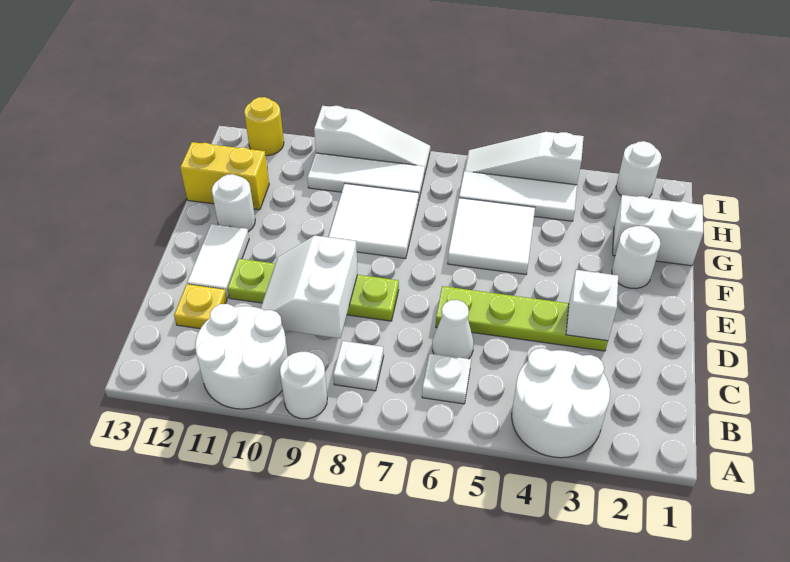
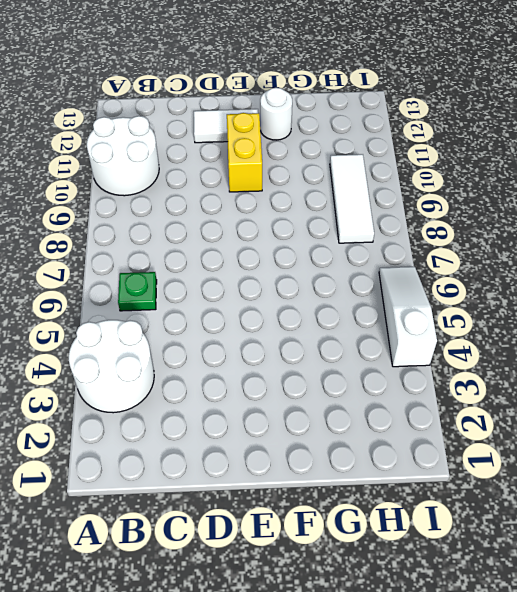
green 1x1 plate [118,272,157,311] -> white 1x1 plate [422,353,471,404]
yellow 1x2 brick [227,113,262,192] -> yellow 1x2 brick moved to [180,142,269,210]
none -> white 1x1 round brick [280,352,327,419]
none -> white 1x1 plate [333,341,384,391]
none -> white 1x1 cone [432,300,474,359]

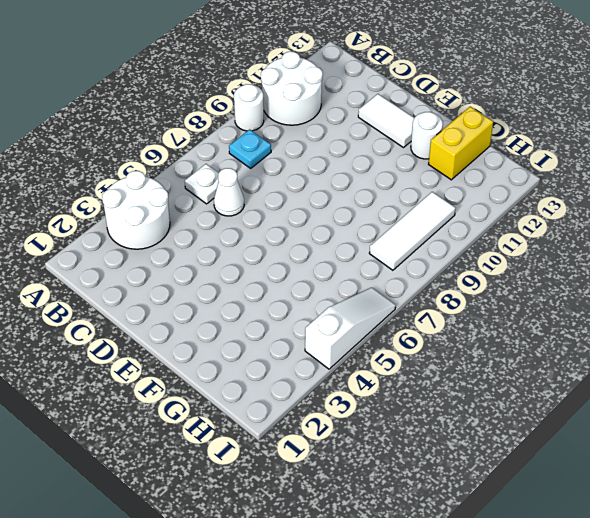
cyan 1x1 plate [229,129,271,168] -> white 1x1 plate [333,341,384,391]
none -> yellow 1x1 plate [174,284,227,329]
none -> lime 1x4 plate [436,286,608,351]
none -> lime 1x4 plate [228,259,399,321]

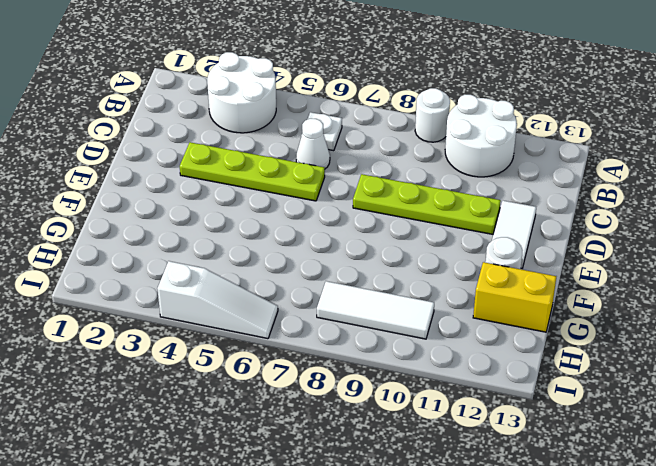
none -> white 1x1 plate [333,341,384,391]
none -> yellow 1x1 plate [174,284,227,329]
none -> white 1x1 round brick [612,226,661,289]

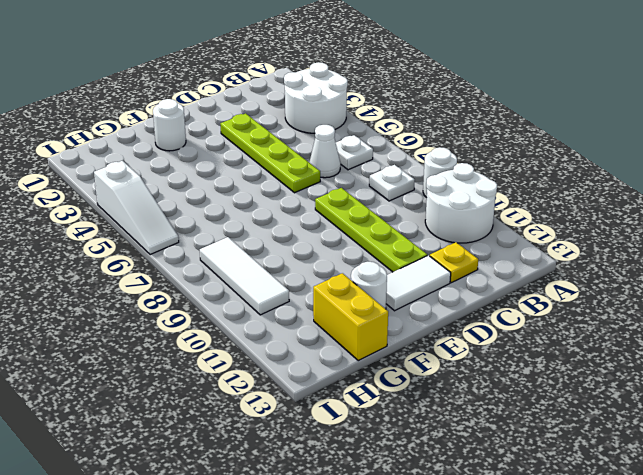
none -> white 2x2 tile [448,198,535,274]
none -> white 2x2 tile [329,183,419,258]
none -> white 1x2 brick [613,195,703,266]

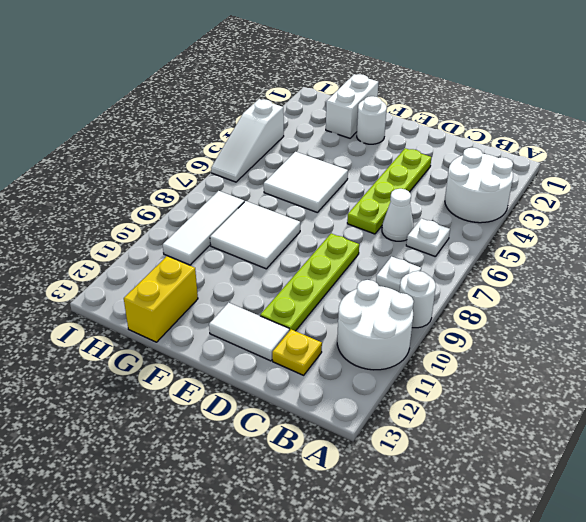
none -> white 1x1 round brick [212,174,255,232]
none -> white 1x3 tile [459,171,577,221]
none -> white 1x1 round brick [616,141,662,198]

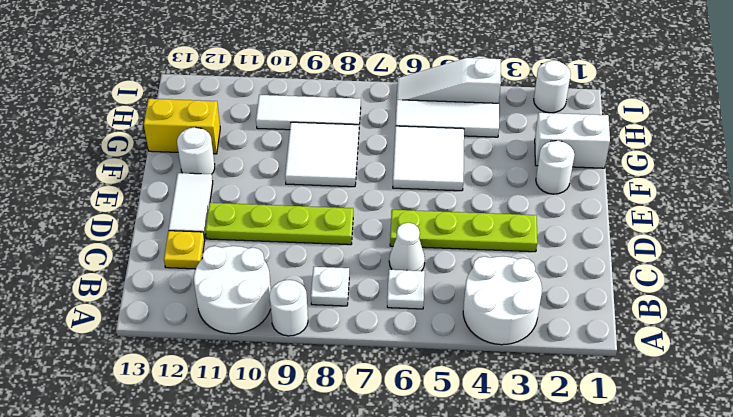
none -> white 1x3 slope [314,106,430,175]
none -> yellow 1x1 round brick [244,97,284,156]
none -> white 2x2 slope [261,236,358,338]

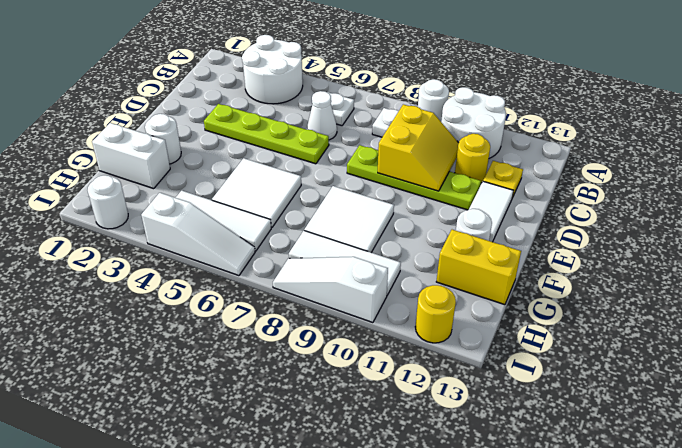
yellow 2x2 slope [378,104,459,191] -> white 2x2 slope [261,236,358,338]
yellow 1x1 round brick [455,134,490,183] -> none
none -> white 1x1 brick [566,270,618,341]

